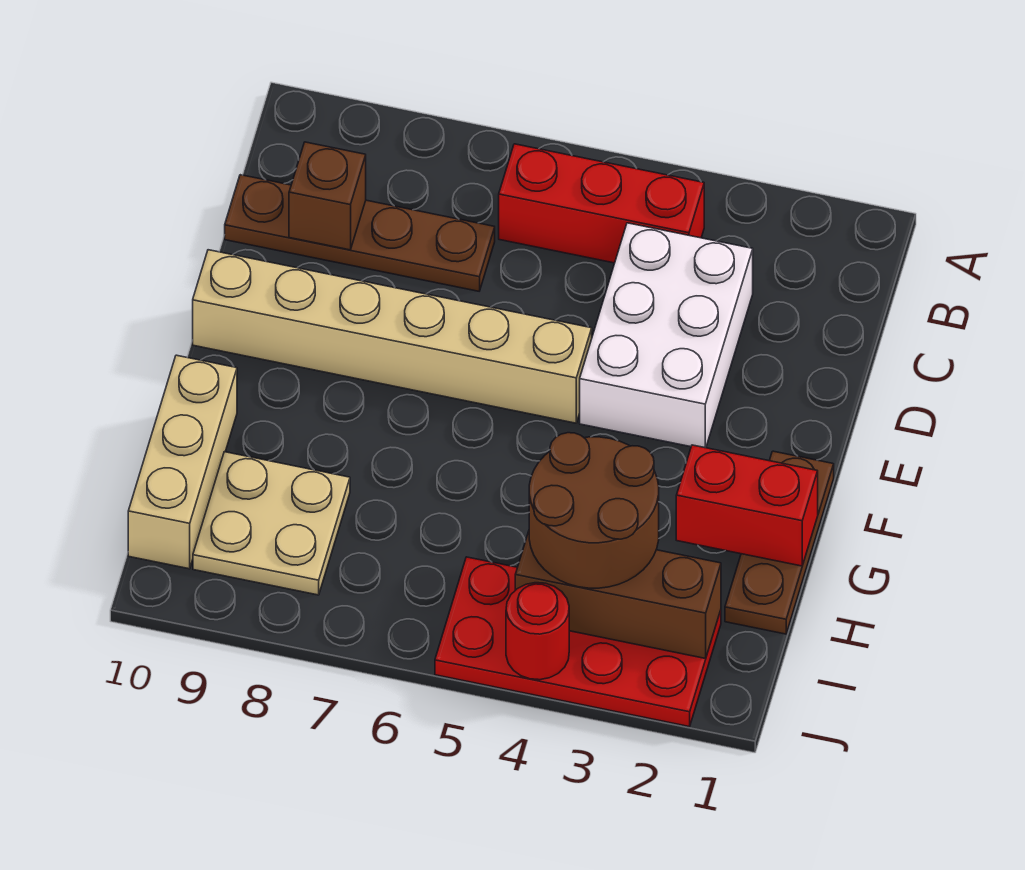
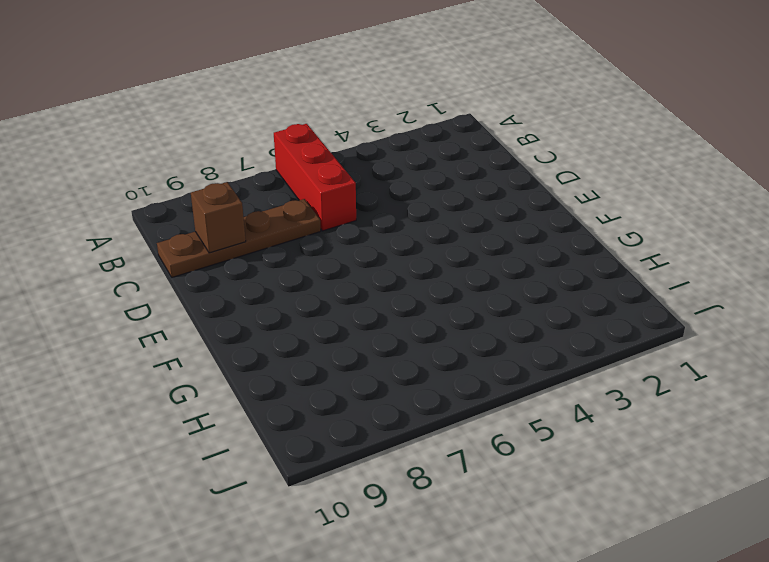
red 1x3 brick [274,124,356,231] -> red 1x3 brick turned to [499,144,704,263]
none -> white 2x3 brick [580,223,753,448]
none -> tan 1x6 brick [193,250,592,423]
none -> brown 1x3 plate [725,451,834,634]

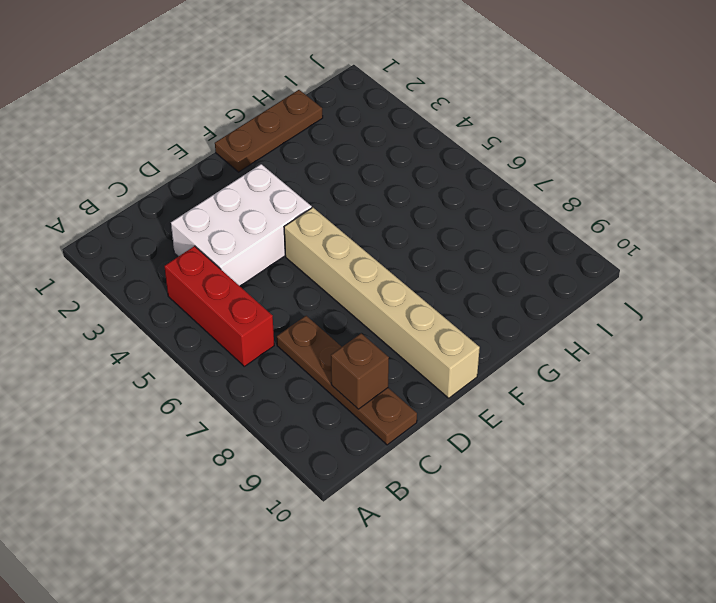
none -> tan 1x3 brick [128,355,237,569]
none -> tan 2x2 plate [193,452,350,595]
none -> red 2x4 plate [435,557,721,727]

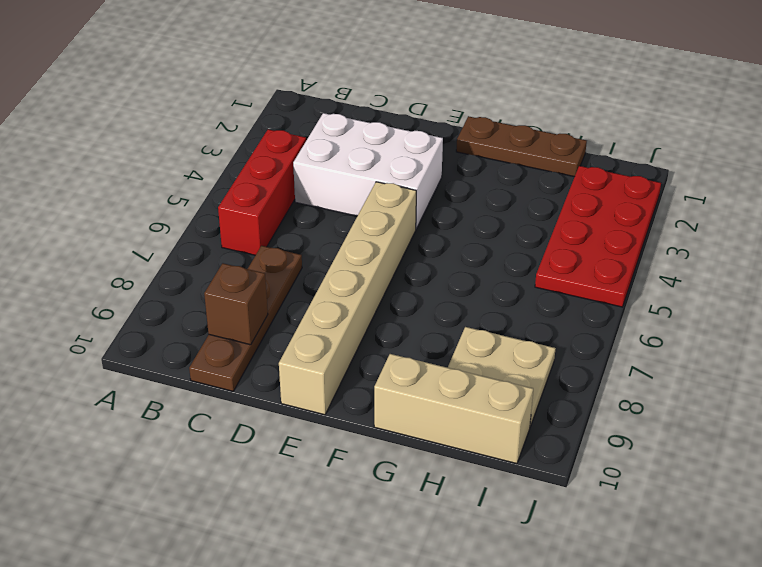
none -> red 1x2 brick [676,445,818,566]
none -> brown 1x3 brick [515,531,721,659]
none -> red 1x1 round brick [506,583,569,680]

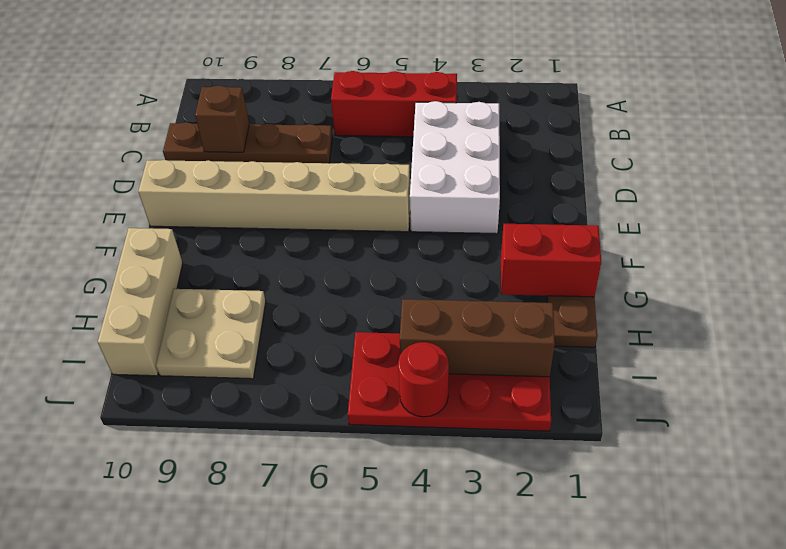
none -> brown 2x2 round brick [529,433,659,588]

